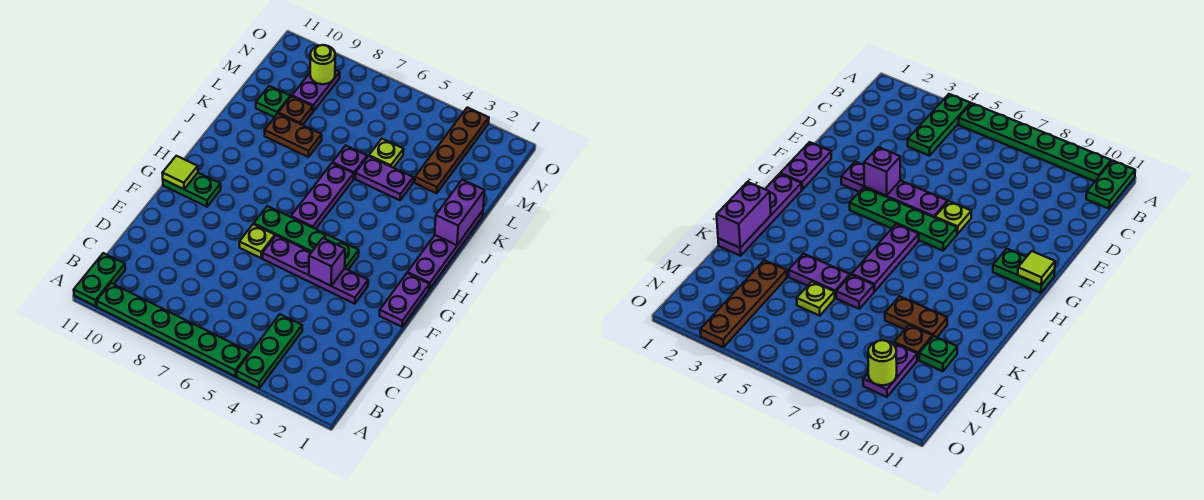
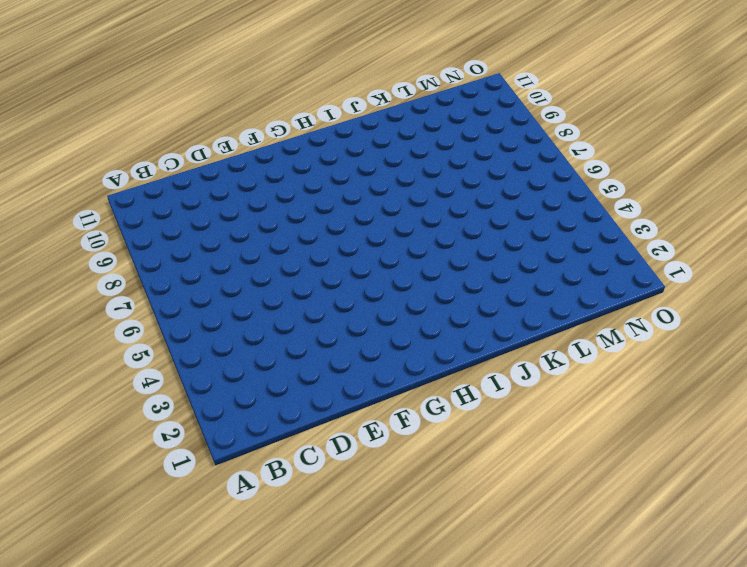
none -> green 1x3 plate [237,314,302,388]
none -> green 1x6 plate [97,283,250,376]
none -> green 1x2 plate [74,253,125,306]

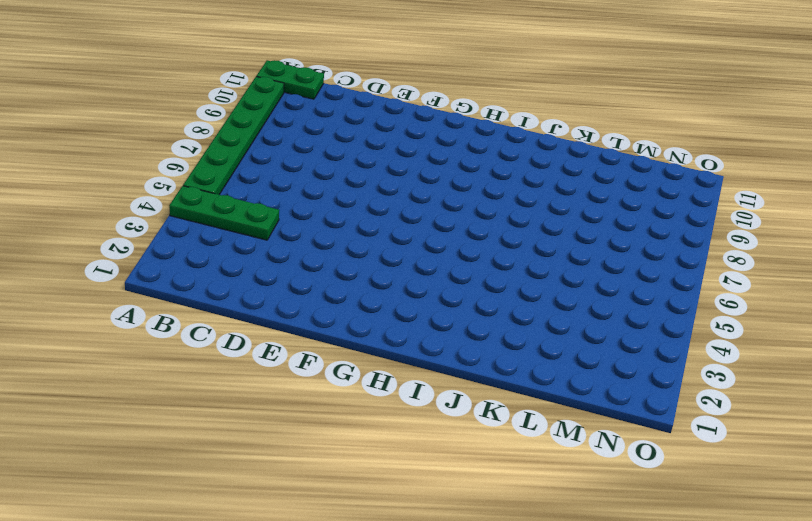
none -> purple 1x2 plate [380,273,429,327]
none -> purple 1x4 plate [263,235,368,304]
none -> lime 1x1 plate [239,224,275,258]

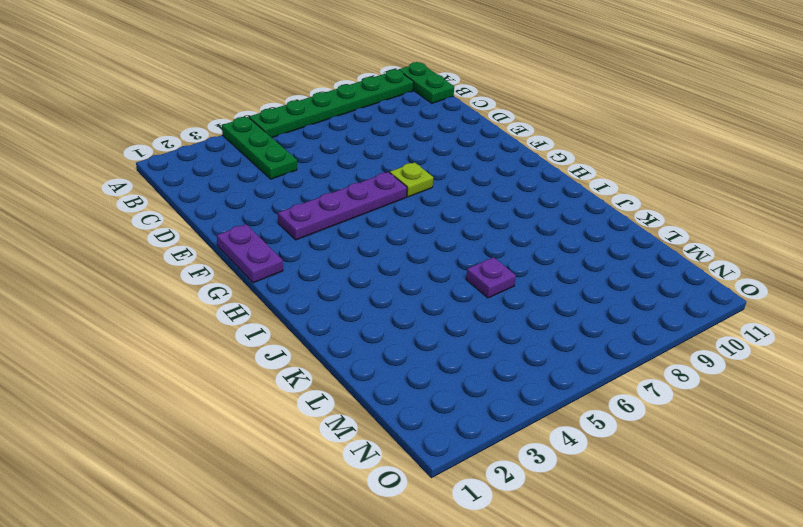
none -> green 1x4 plate [254,206,359,270]
none -> green 1x2 plate [163,173,221,207]
none -> purple 1x4 plate [407,211,483,289]

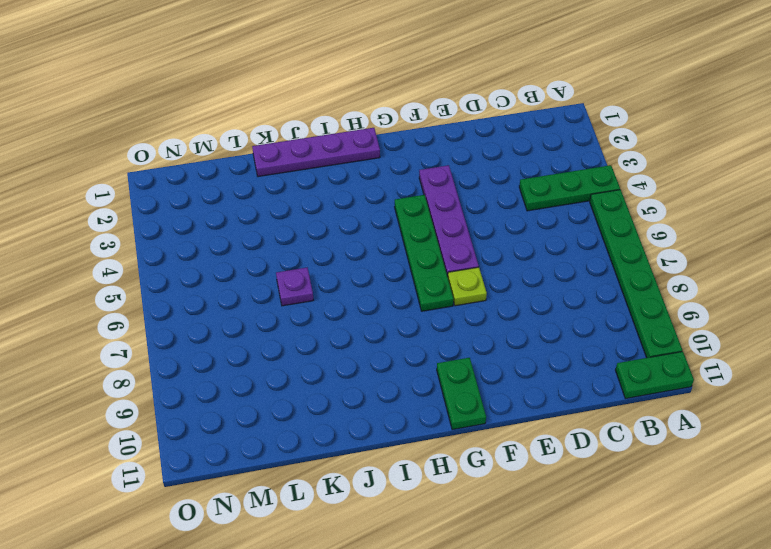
none -> purple 1x2 plate [380,273,429,327]
none -> purple 1x3 plate [291,163,354,229]
none -> purple 1x2 plate [355,156,413,200]

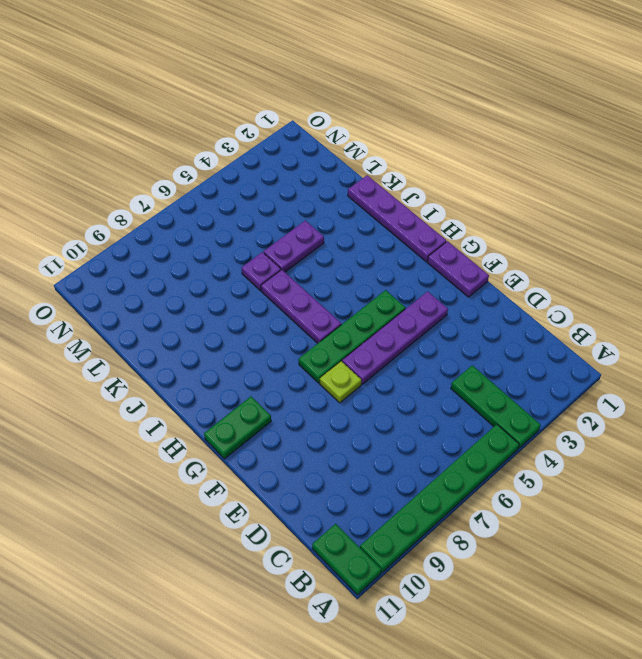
none -> brown 1x2 plate [265,114,322,157]
none -> brown 1x4 plate [415,108,489,193]
none -> lime 1x1 plate [369,139,404,168]

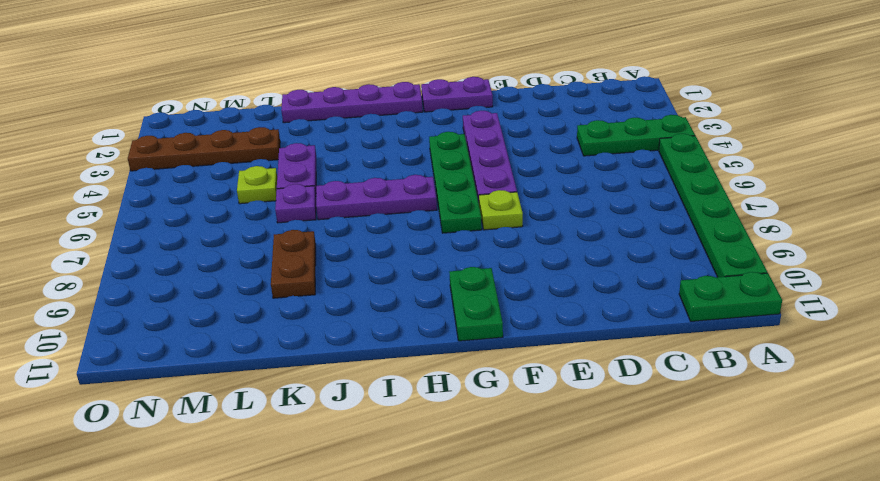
none -> brown 1x1 plate [278,96,313,125]
none -> green 1x1 plate [256,86,290,117]
none -> purple 1x2 plate [292,70,340,111]

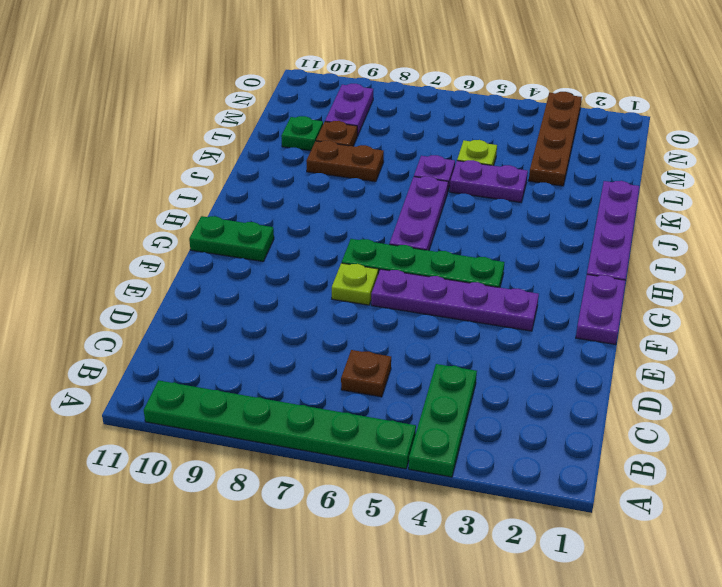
brown 1x1 plate [341,350,391,397] -> none
none -> green 1x2 plate [74,253,125,306]
none -> purple 1x1 brick [309,238,345,286]
none -> lime 1x1 tile [162,156,198,189]

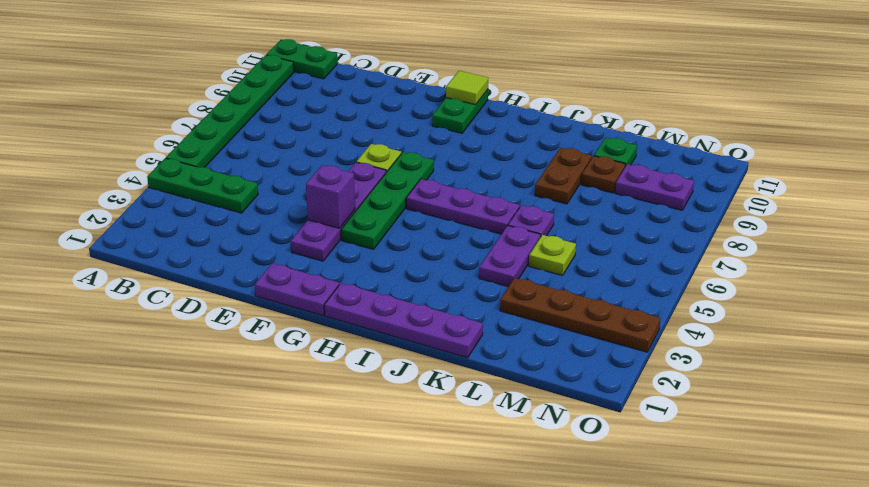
none -> purple 1x2 brick [435,180,485,245]
none -> lime 1x1 round brick [310,45,335,84]

